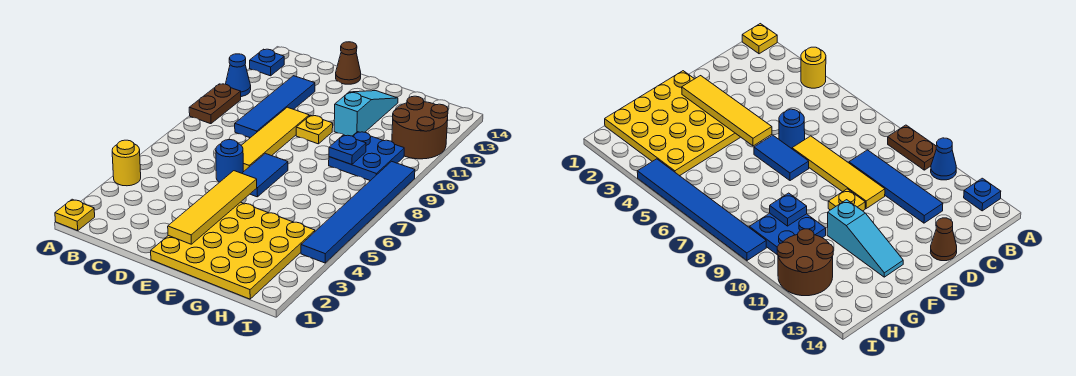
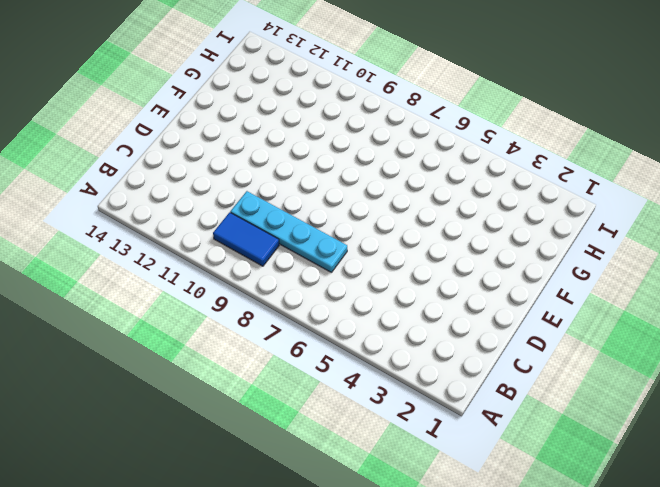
blue 1x2 tile [213,212,279,266] -> blue 1x2 tile moved to [242,153,288,197]
cyan 1x4 plate [230,191,347,273] -> blue 1x4 tile [235,76,315,138]
none -> yellow 1x1 plate [55,199,95,231]
none -> yellow 1x1 round brick [112,140,141,186]
none -> brown 1x2 plate [189,84,241,124]

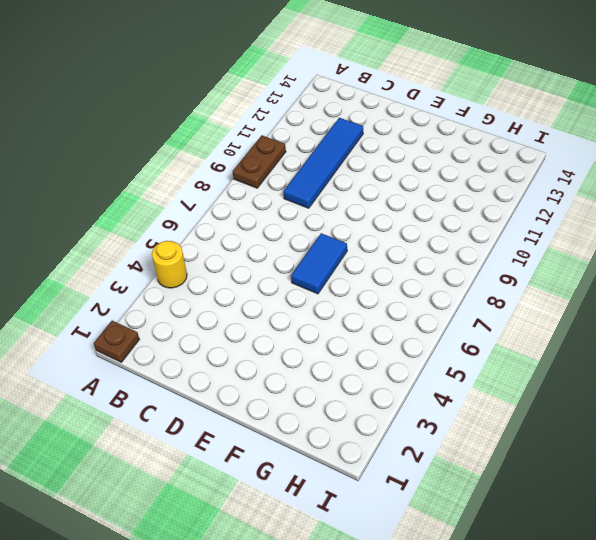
brown 1x1 plate [94,321,139,362] -> yellow 1x1 plate [55,199,95,231]
none -> blue 1x1 cone [226,54,251,97]
none -> blue 1x1 plate [250,49,284,76]
none -> blue 1x1 round brick [216,140,243,182]

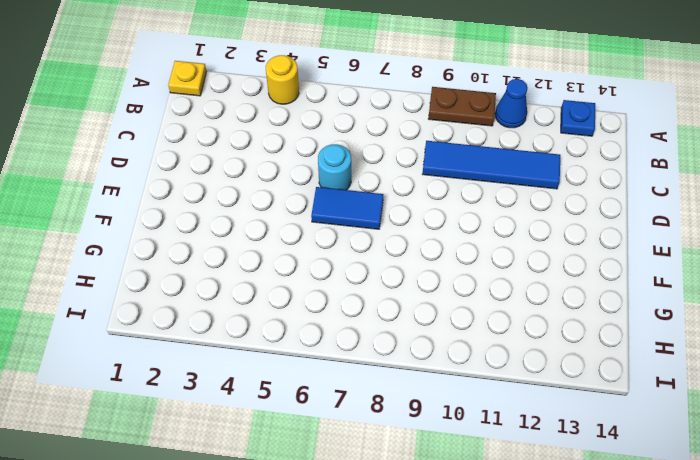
cyan 1x1 round brick [318,144,351,190] -> blue 1x1 round brick [216,140,243,182]
none -> yellow 1x4 tile [241,107,309,172]
none -> brown 1x1 cone [336,42,361,84]
none -> yellow 4x4 plate [151,202,315,299]

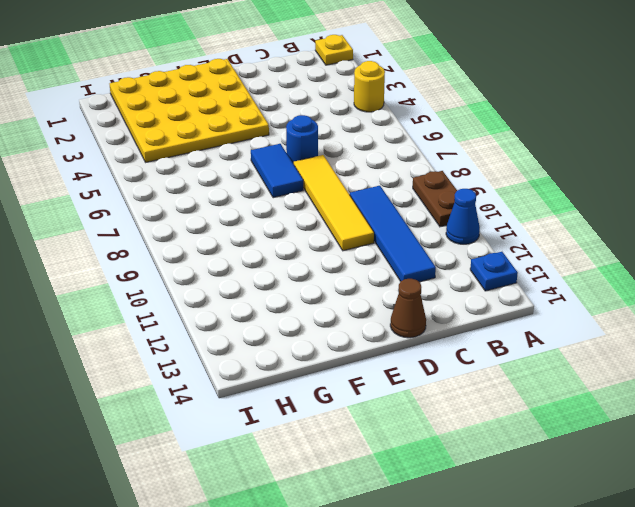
none -> yellow 1x1 plate [296,115,333,144]
none -> cyan 1x3 slope [334,91,398,136]
none -> blue 2x2 plate [329,132,404,181]

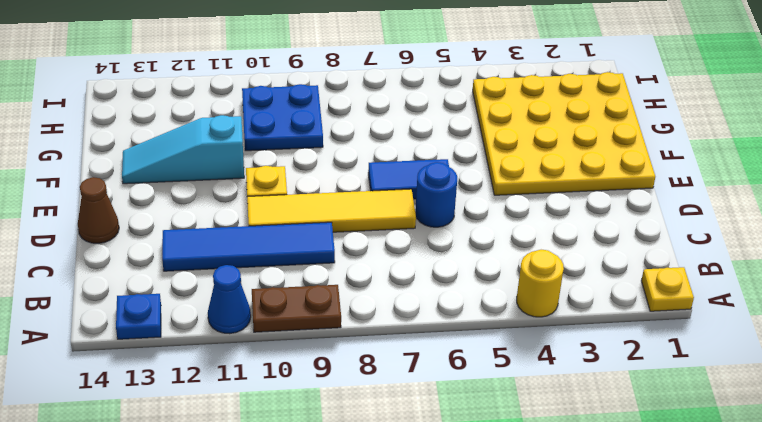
none -> brown 2x2 round brick [392,96,448,159]
none -> blue 1x6 tile [301,161,415,263]
none -> yellow 1x4 tile [168,171,257,244]

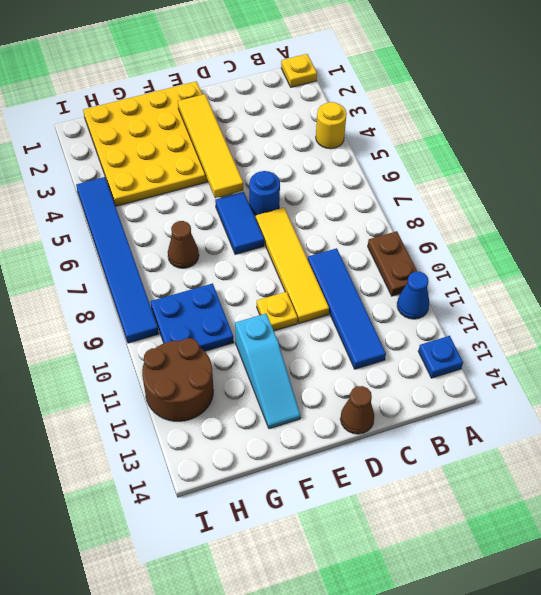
brown 1x1 cone [168,221,199,268] -> none
none -> blue 1x1 plate [329,135,366,165]

